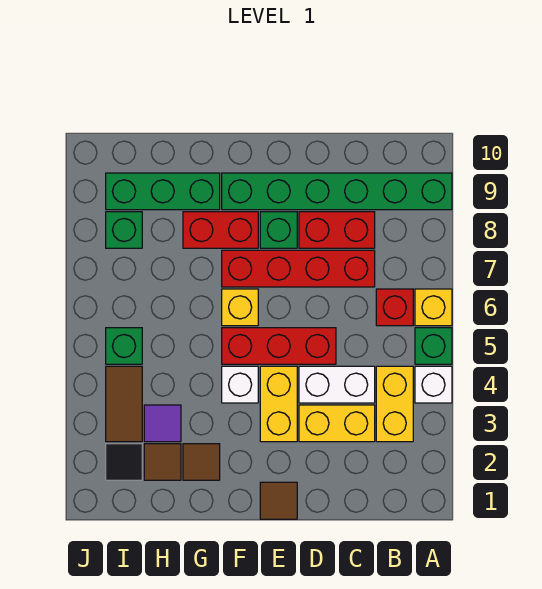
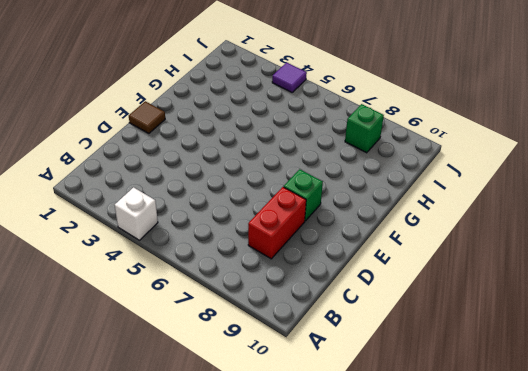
purple 1x1 tile [272,62,307,92] -> purple 1x1 tile moved to [144,405,181,442]
none -> green 1x1 brick [415,328,452,364]
none -> yellow 1x1 brick [415,289,452,326]
none -> green 1x6 brick [222,173,452,210]

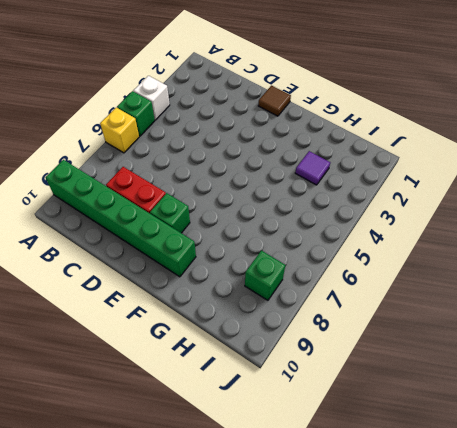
none -> yellow 1x2 brick [376,366,413,442]
none -> red 1x1 brick [376,289,413,326]
none -> yellow 1x2 brick [299,405,375,442]

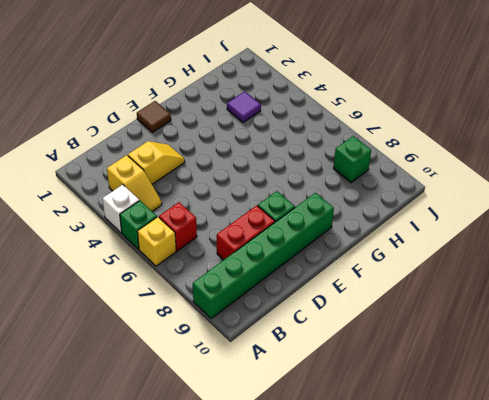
yellow 1x2 slope [107,155,162,211] -> yellow 1x2 brick [376,366,413,442]
yellow 1x2 slope [128,141,185,184] -> yellow 1x2 brick [299,405,375,442]
none -> white 1x2 brick [299,366,375,403]
none -> red 1x4 brick [222,250,375,287]
none -> red 1x3 brick [222,328,336,364]

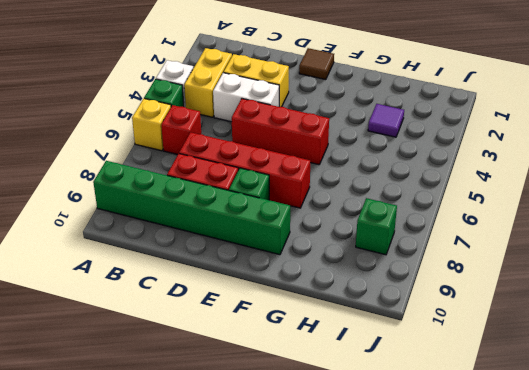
none -> yellow 1x2 brick [260,366,297,442]
none -> white 1x1 brick [222,366,258,403]
none -> yellow 1x1 brick [222,289,258,326]

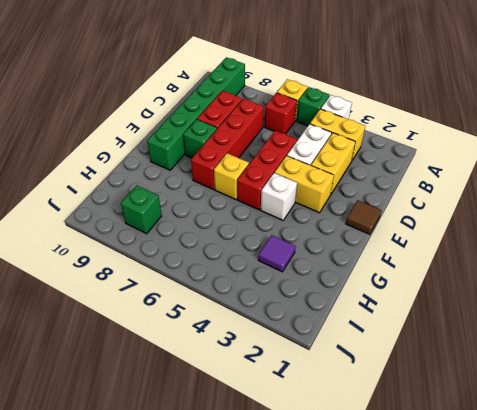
none -> red 1x2 brick [183,212,258,248]
none -> brown 1x1 tile [183,444,220,480]
none -> green 1x3 brick [106,173,220,210]

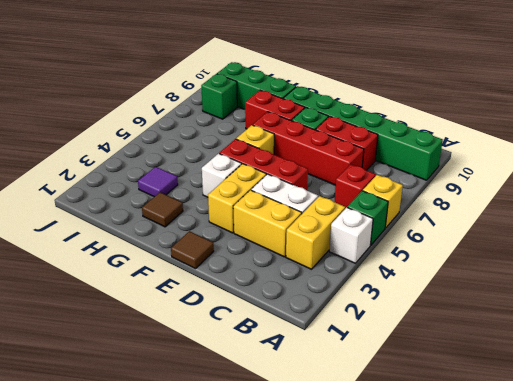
none -> brown 1x1 tile [144,444,181,480]
none -> black 1x1 tile [106,444,142,480]
none -> brown 1x2 tile [106,366,142,442]

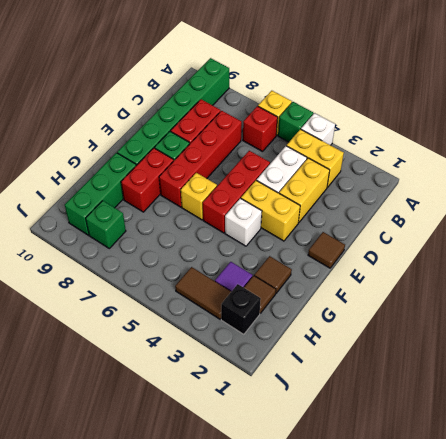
black 1x1 brick [221,284,261,334] -> black 1x1 tile [106,444,142,480]
none -> green 1x1 brick [106,328,142,364]

